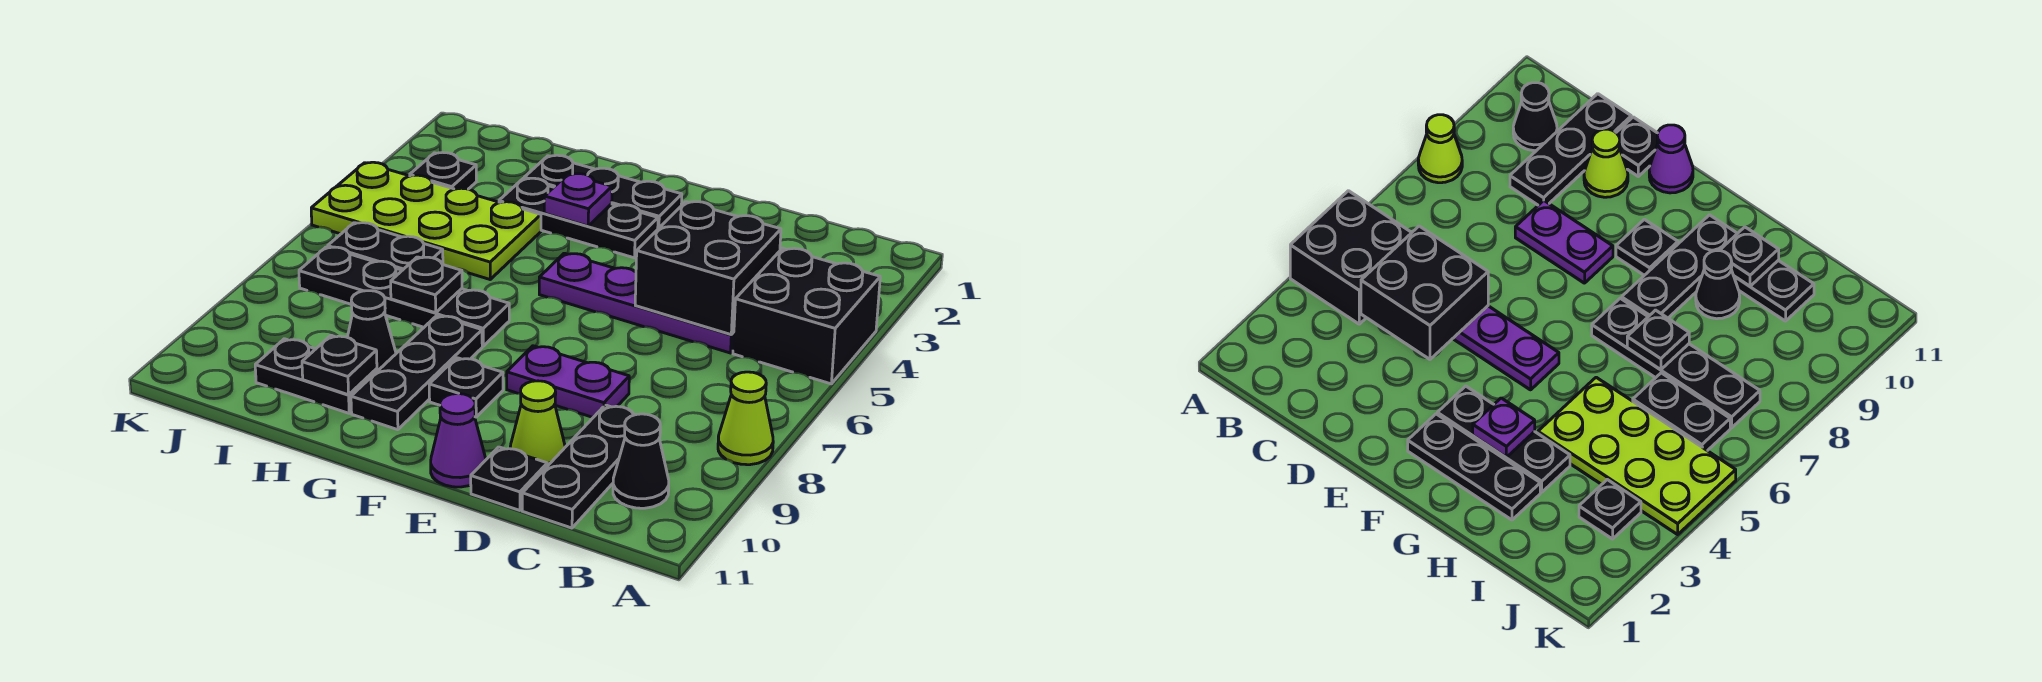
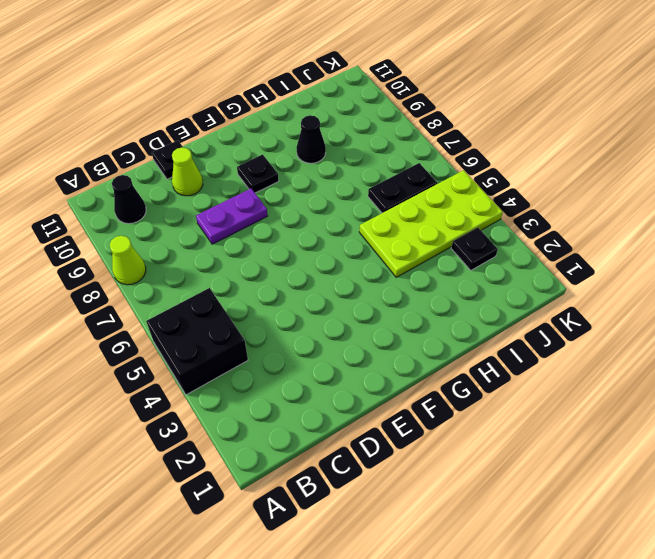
none -> purple 1x4 plate [539,253,734,353]
none -> black 1x3 plate [522,405,635,528]
none -> purple 1x1 cone [431,394,486,487]

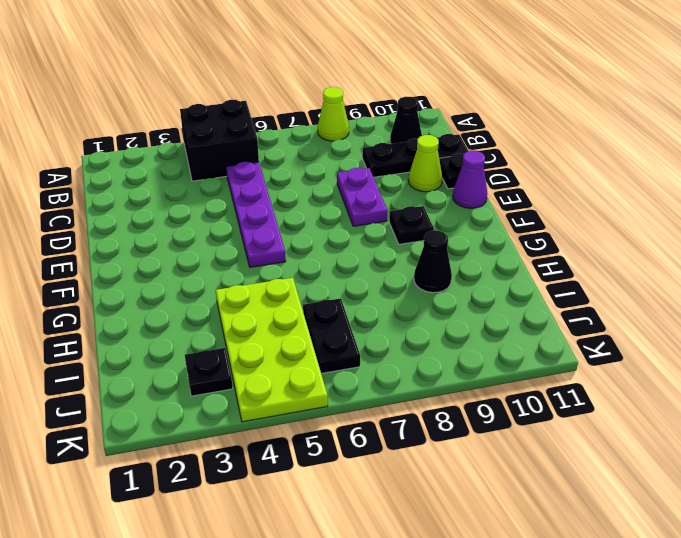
none -> black 1x3 plate [524,155,682,229]
none -> black 1x3 plate [499,178,658,258]
none -> black 1x4 plate [299,247,509,346]

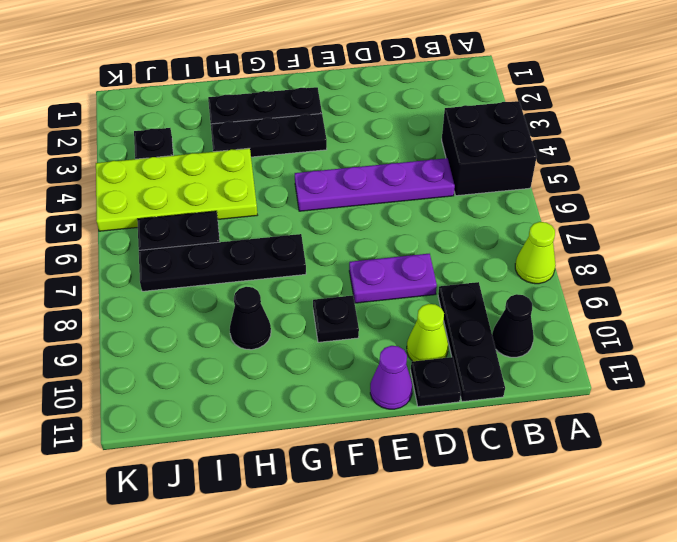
none -> black 1x3 plate [351,316,482,430]
none -> black 1x2 plate [255,339,377,413]
none -> black 2x2 brick [635,202,781,335]

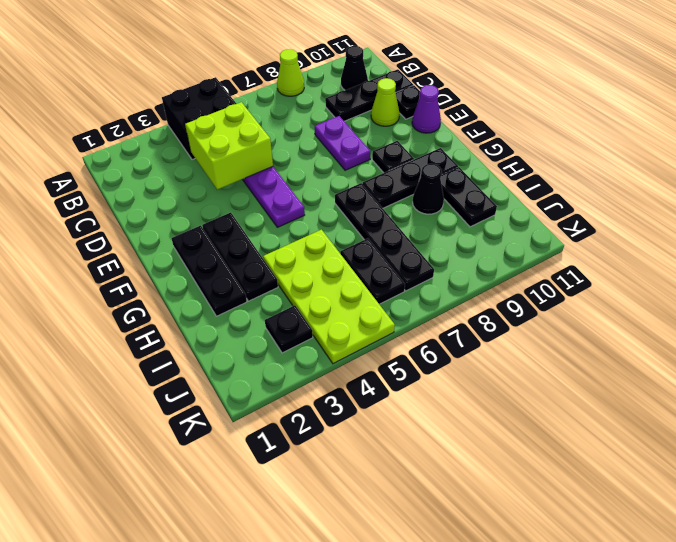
lime 2x2 brick [185,102,273,190] -> black 2x2 brick [635,202,781,335]
none -> purple 1x1 plate [544,174,612,226]
none -> black 1x1 plate [391,257,462,313]
none -> black 1x1 plate [302,336,377,395]

